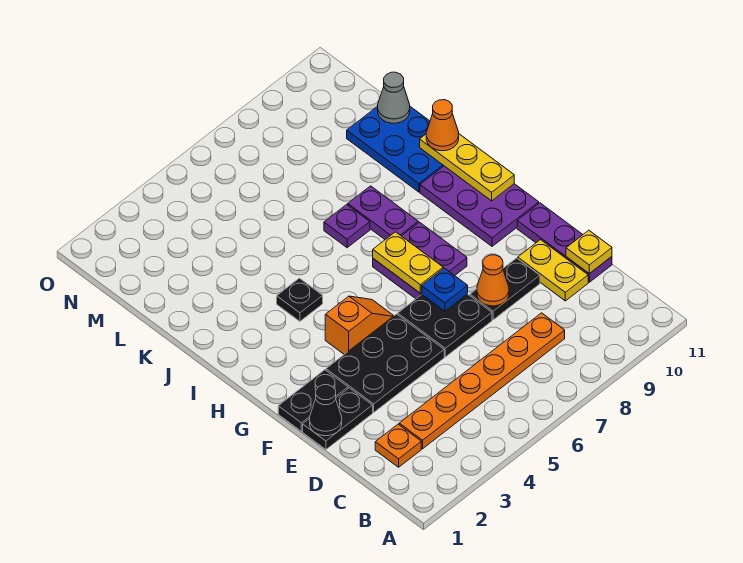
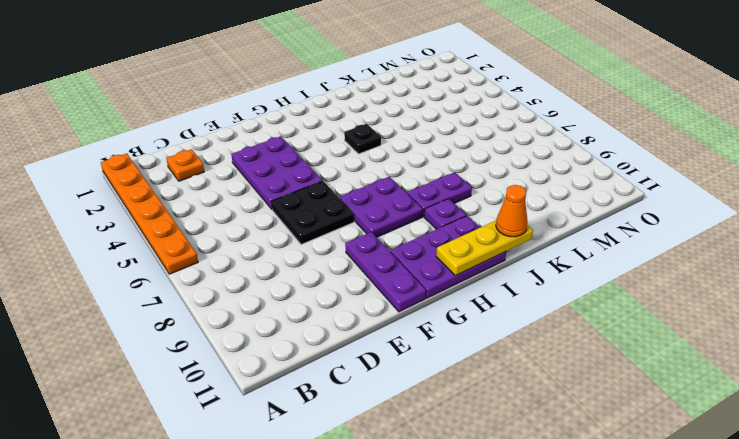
orange 1x6 plate [101,153,198,274] -> orange 1x6 plate moved to [399,313,565,449]
purple 2x3 plate [231,136,322,209] -> black 2x3 plate [326,314,444,412]
purple 1x3 plate [345,232,426,312] -> purple 1x3 plate turned to [517,203,612,282]
purple 1x1 plate [424,199,466,229] -> purple 1x1 plate moved to [324,204,370,248]
none -> yellow 1x2 plate [518,240,588,301]
none -> black 1x2 plate [303,388,373,450]
none -> black 1x2 plate [470,258,540,320]

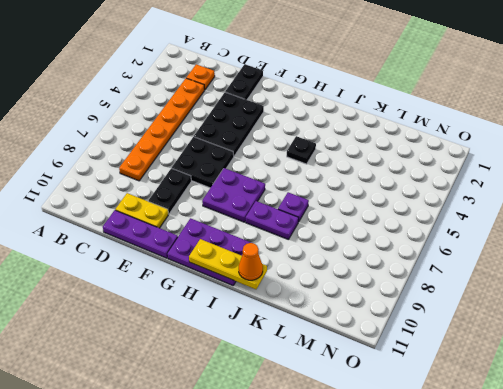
none -> black 1x2 plate [278,370,348,431]
none -> orange 1x2 slope [325,296,394,354]
none -> blue 2x3 plate [347,106,444,192]

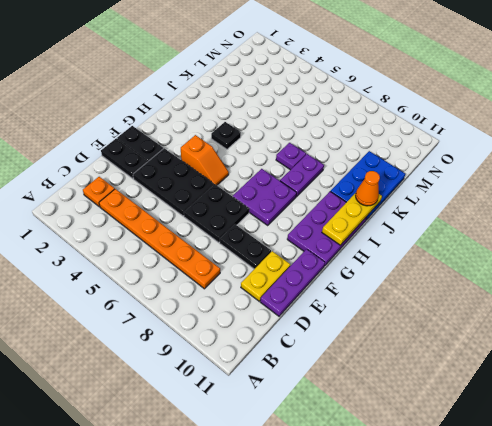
none -> yellow 1x1 plate [566,230,612,274]
none -> black 1x1 cone [310,385,342,436]
none -> orange 1x1 cone [477,255,509,306]

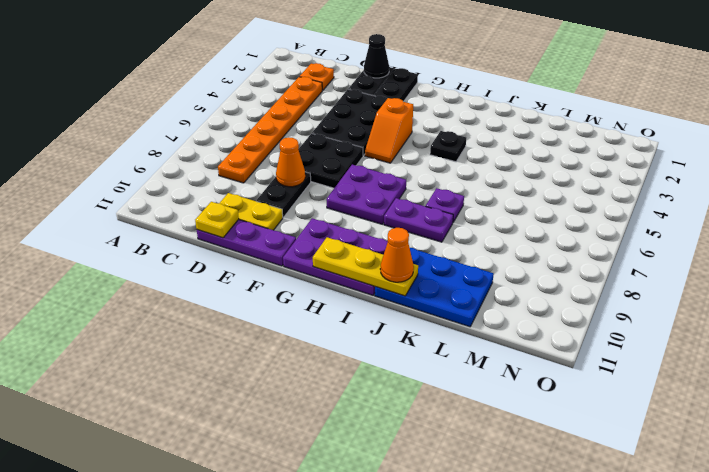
none -> blue 1x1 plate [422,268,468,311]
none -> yellow 1x2 plate [373,232,443,293]
none -> grey 1x1 cone [378,72,410,123]

